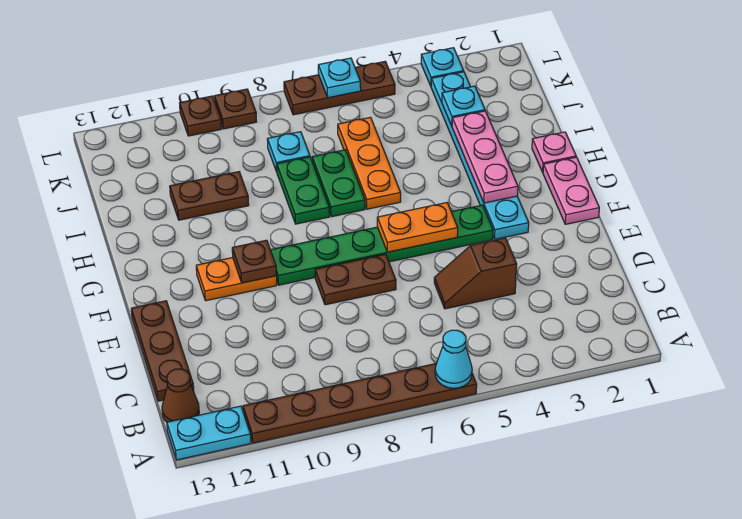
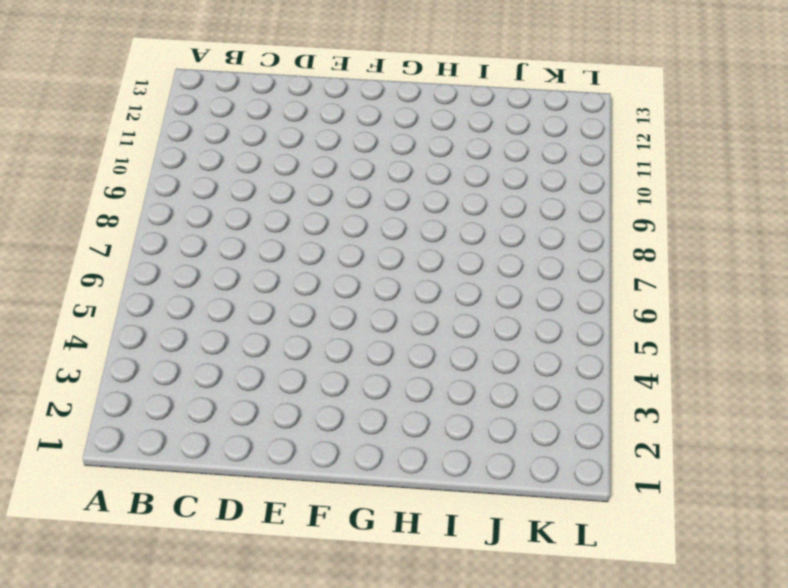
none -> brown 1x6 plate [243,364,477,443]
none -> cyan 1x2 plate [167,406,251,460]
none -> brown 1x1 cone [162,369,199,422]

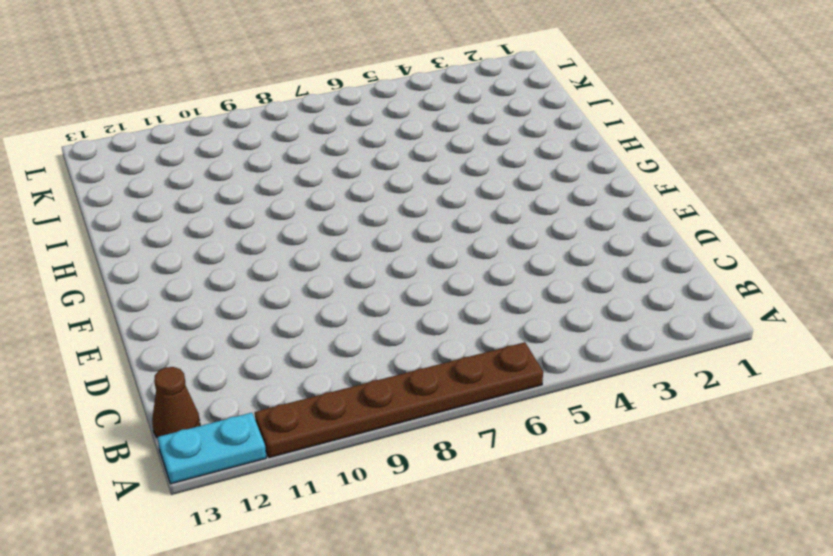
none -> brown 1x3 plate [131,301,194,401]
none -> brown 1x2 slope [434,238,517,309]
none -> brown 1x2 plate [315,254,396,305]

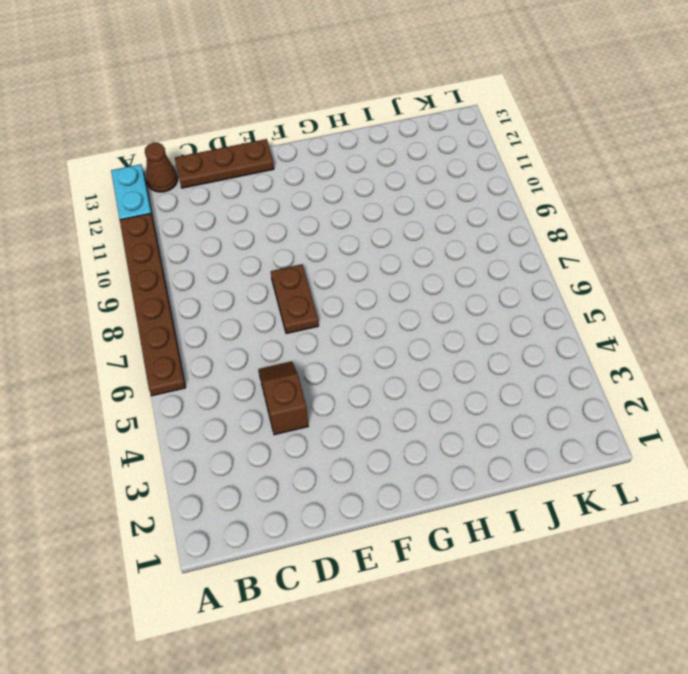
none -> pink 1x2 plate [543,157,599,224]
none -> cyan 1x6 plate [431,72,529,239]
none -> green 1x6 plate [271,205,493,285]

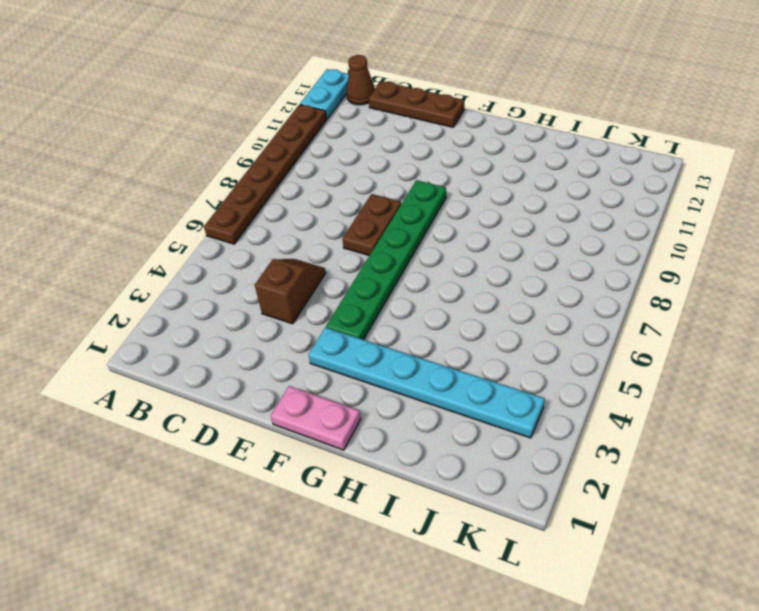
none -> orange 1x2 plate [196,258,277,301]
none -> pink 1x1 plate [532,132,576,172]
none -> orange 1x3 plate [338,117,401,209]

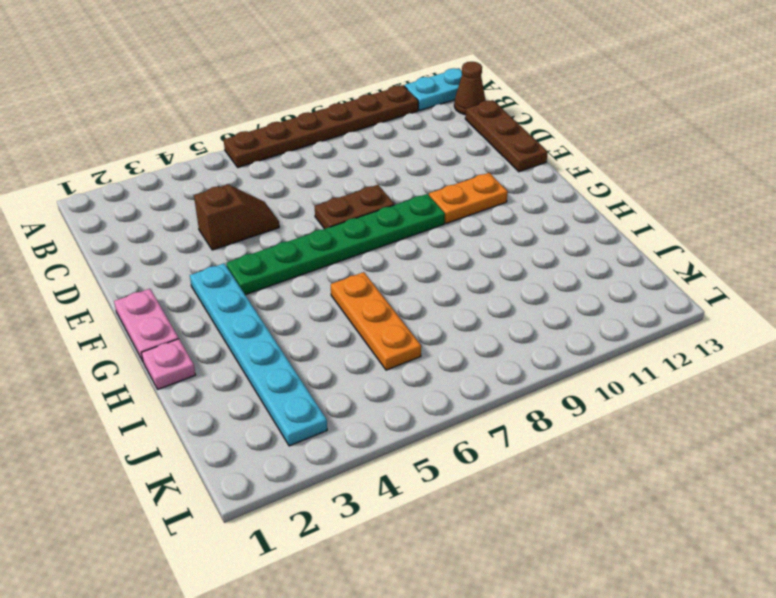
none -> green 1x2 plate [312,150,365,217]
none -> green 1x2 plate [277,157,329,224]
none -> brown 1x2 plate [170,172,249,220]

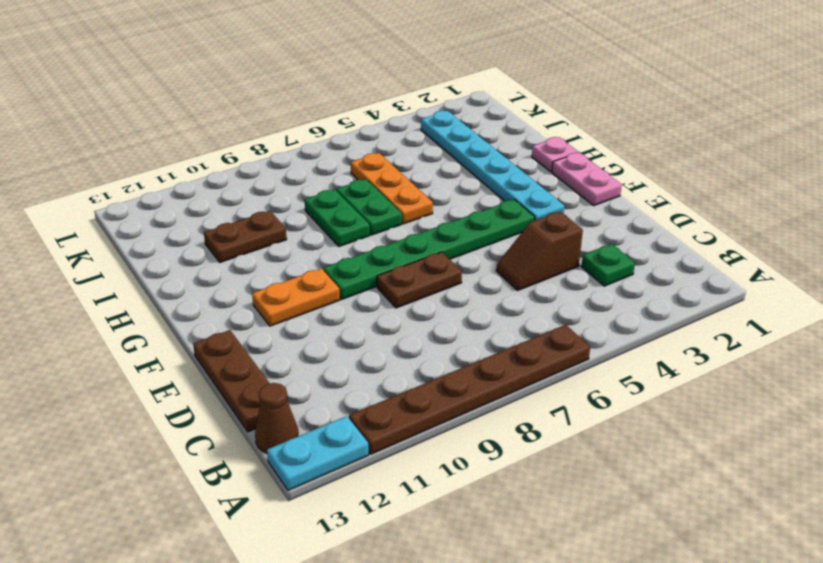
green 1x1 plate [581,244,635,286] -> none
none -> cyan 1x1 plate [267,132,310,172]
none -> cyan 1x1 plate [421,48,464,86]
none -> brown 1x3 plate [284,62,395,115]

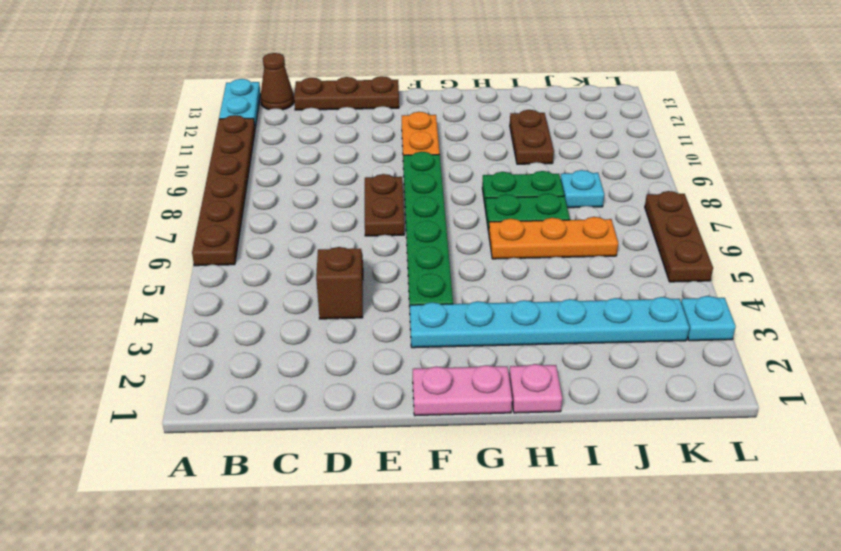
none -> brown 1x1 plate [214,89,257,129]
none -> brown 1x1 plate [180,96,222,136]
none -> cyan 1x1 cone [435,330,472,388]

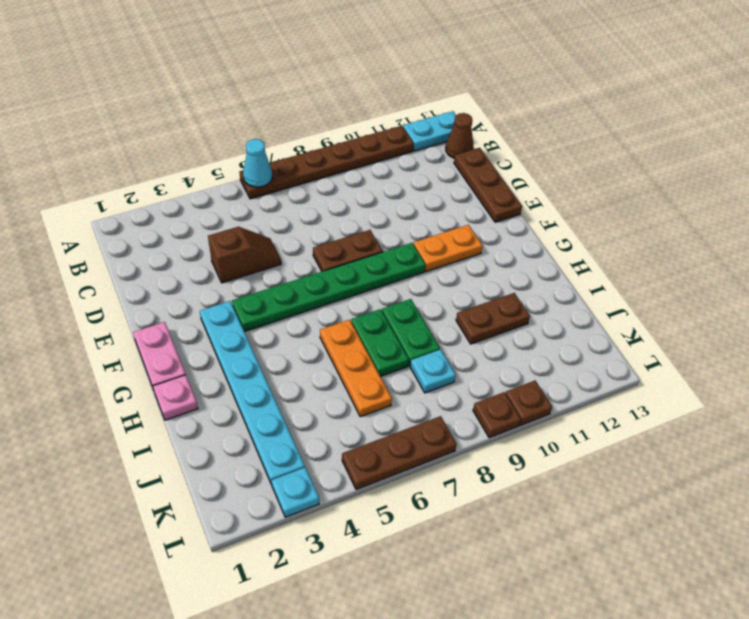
none -> orange 1x2 plate [377,203,458,252]
none -> brown 1x1 plate [232,240,276,283]
none -> pink 1x3 plate [452,111,518,203]

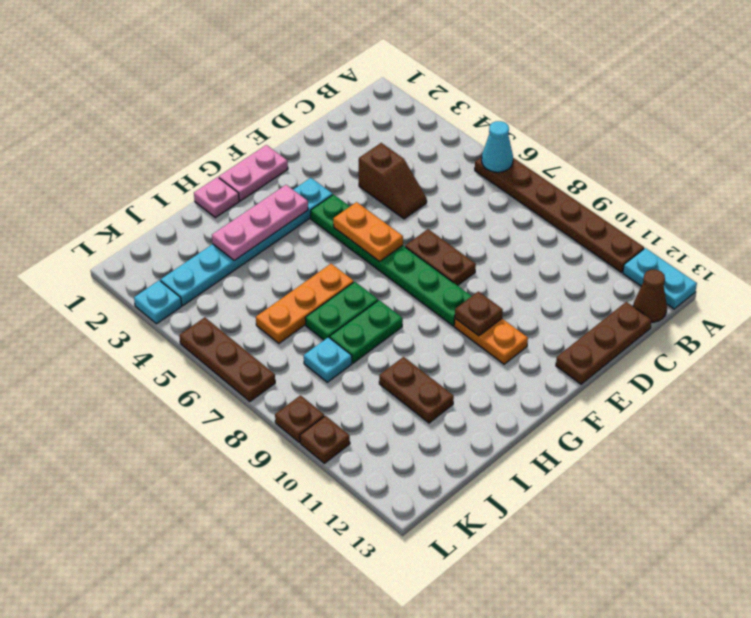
none -> cyan 1x1 plate [442,86,485,126]
none -> cyan 1x1 plate [318,58,361,98]

